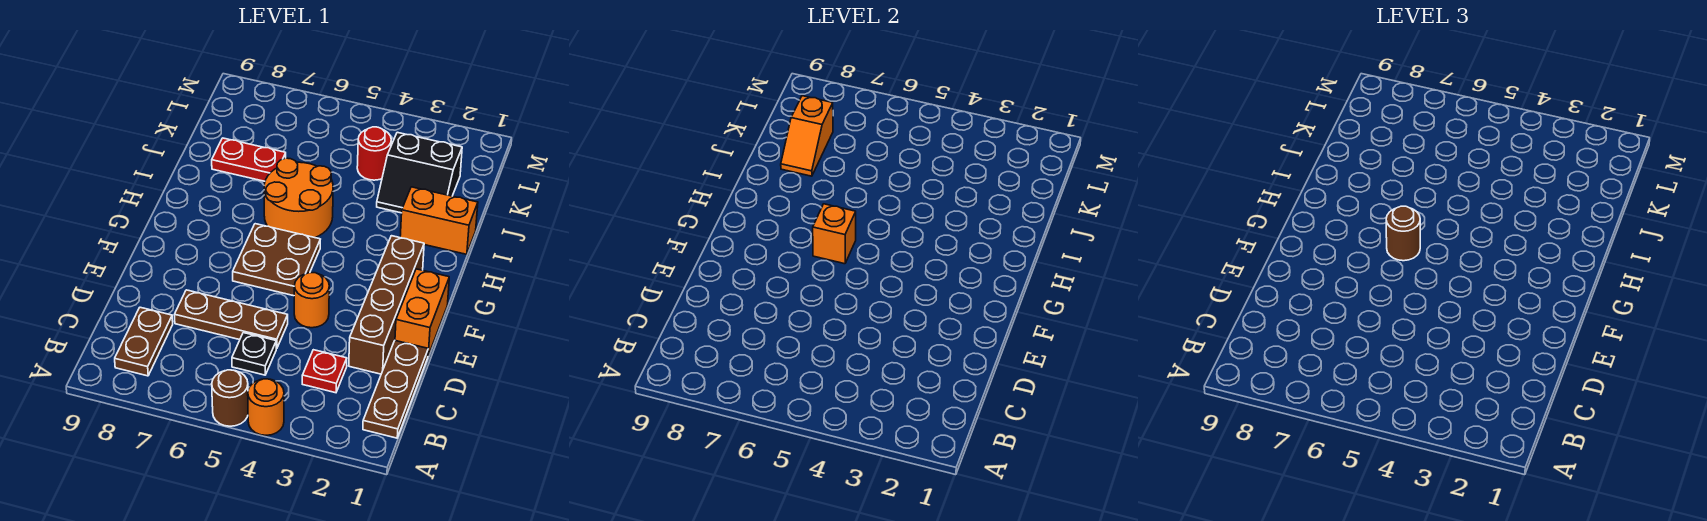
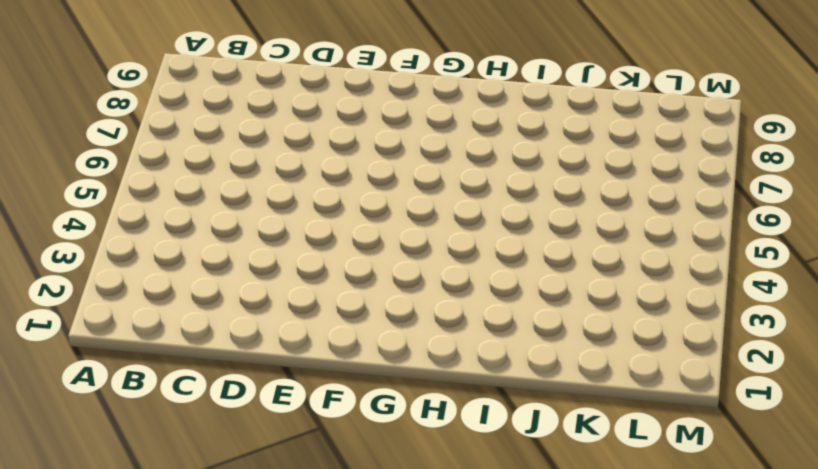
none -> orange 1x1 round brick [248,379,284,435]
none -> brown 1x1 round brick [212,370,248,426]
none -> brown 1x3 plate [363,341,428,438]

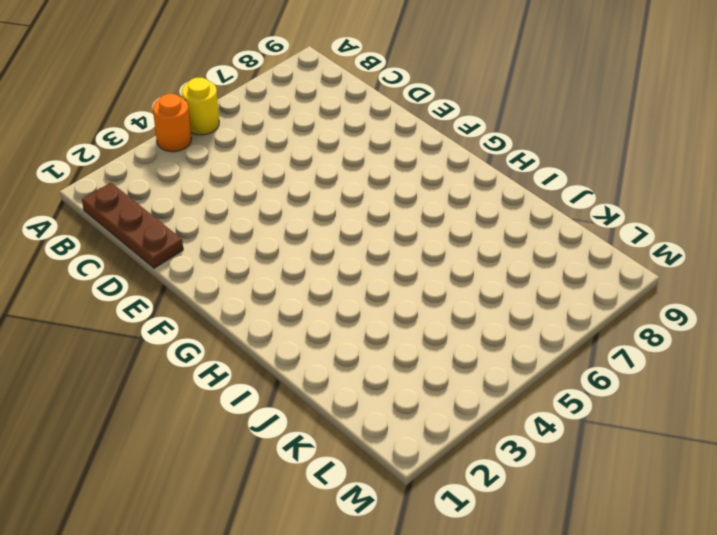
yellow 1x1 round brick [182,78,219,135] -> brown 1x1 round brick [212,370,248,426]
none -> brown 1x2 plate [115,307,173,376]
none -> red 1x1 plate [302,350,347,393]
none -> black 1x1 plate [232,333,276,375]

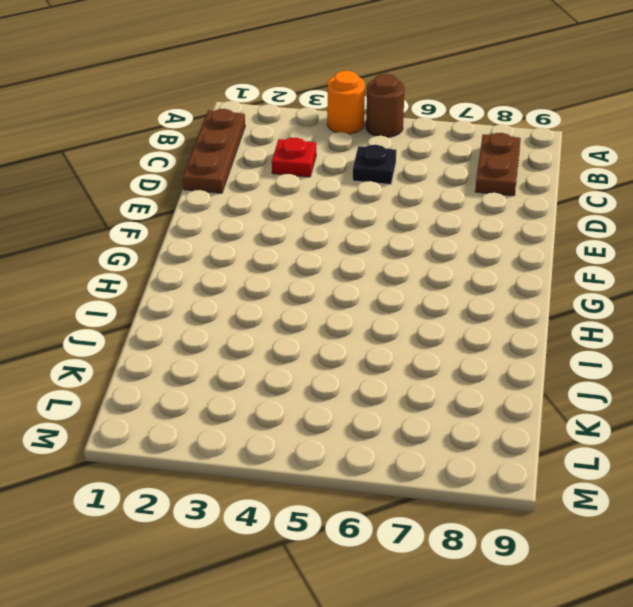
none -> brown 1x4 brick [349,236,424,374]
none -> brown 1x3 plate [174,290,288,349]
none -> orange 1x2 brick [395,269,449,356]

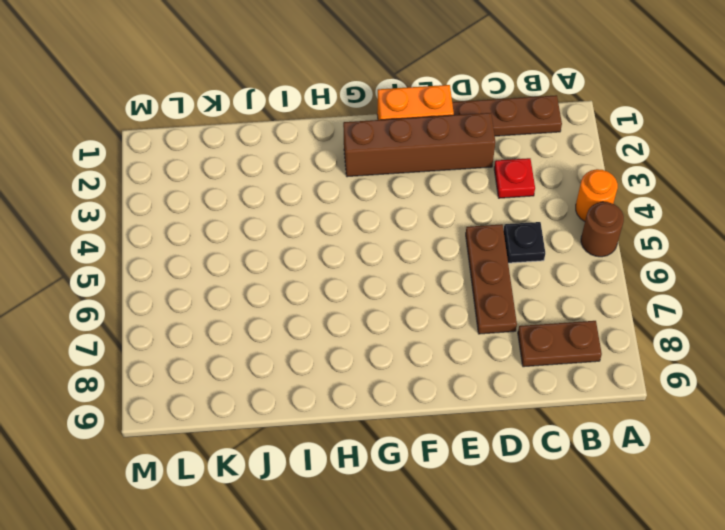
none -> orange 1x1 round brick [294,273,329,328]
none -> brown 2x2 plate [233,224,320,296]
none -> orange 2x2 round brick [264,158,333,238]

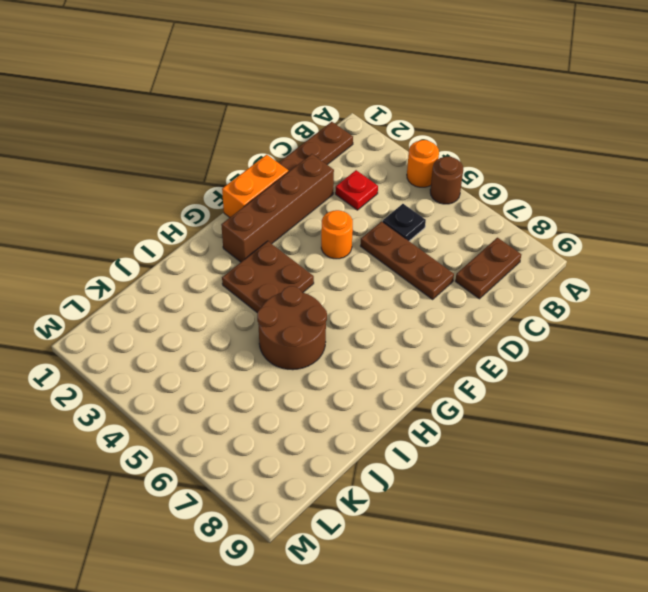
brown 2x2 plate [222,241,314,312] -> brown 2x2 plate moved to [233,224,320,296]
brown 2x2 round brick [257,286,327,370] -> orange 2x2 round brick [264,158,333,238]
none -> orange 1x2 brick [400,187,478,254]
none -> black 2x2 slope [377,132,462,213]
none -> red 1x2 plate [212,138,286,181]

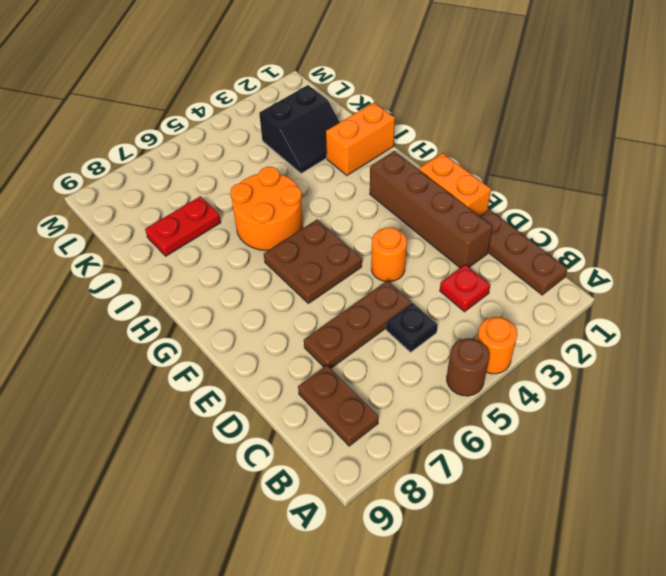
none -> red 1x1 round brick [357,127,391,180]
none -> orange 1x1 brick [813,204,856,264]
none -> orange 1x2 slope [781,96,833,176]

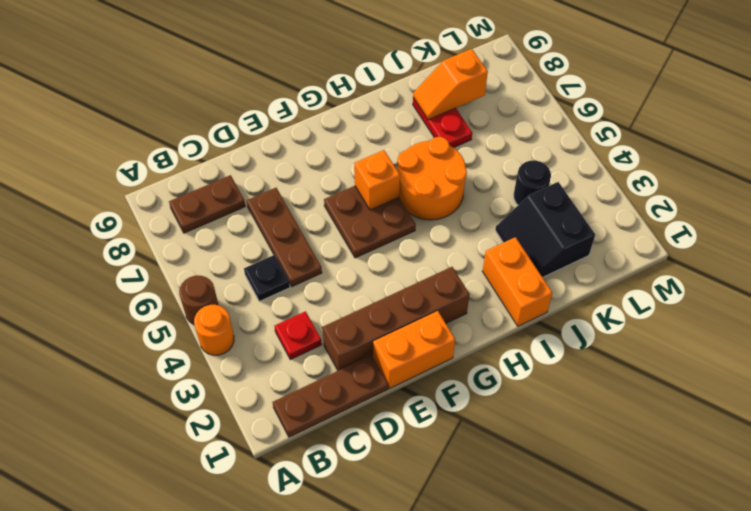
black 1x1 round brick [514,160,551,205] -> red 1x1 round brick [357,127,391,180]
none -> orange 1x1 round brick [294,273,329,328]
none -> brown 1x1 round brick [1386,206,1420,261]

